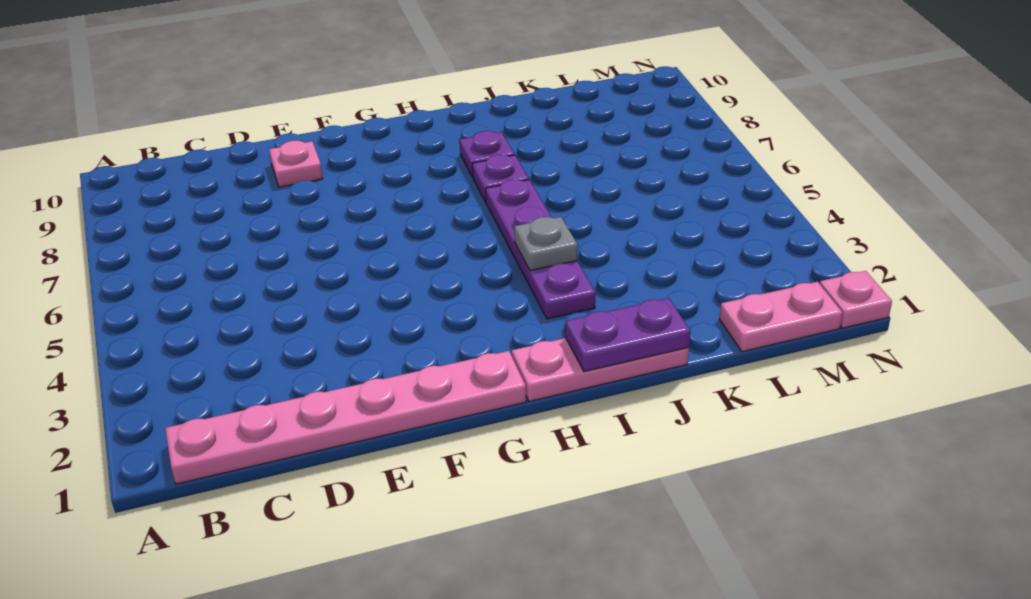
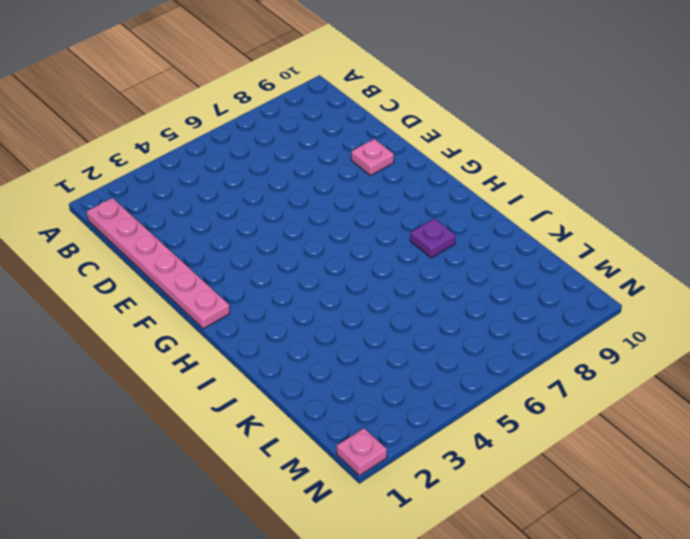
none -> pink 1x3 plate [512,338,689,401]
none -> purple 1x4 plate [486,180,596,319]

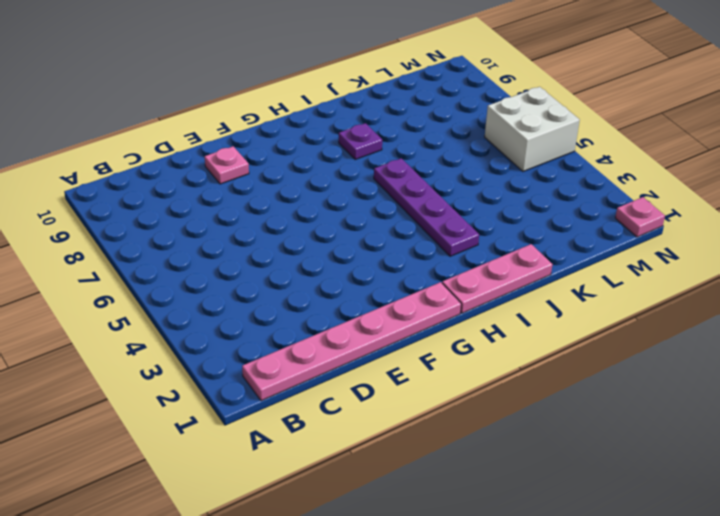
white 2x2 brick [485,87,580,171] -> none
none -> purple 1x1 plate [472,155,529,202]
none -> pink 1x2 plate [720,282,843,352]

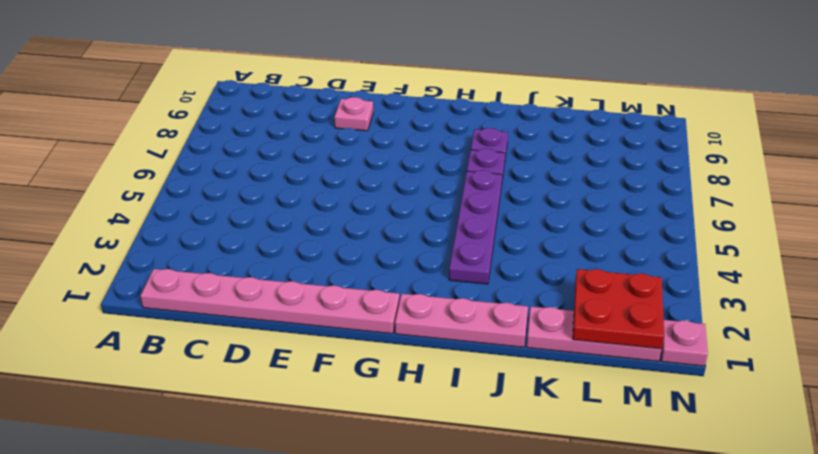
pink 1x3 plate [527,307,662,361] -> pink 1x2 plate [720,282,843,352]
red 2x2 plate [573,269,664,349] -> none
none -> purple 1x2 plate [566,298,690,372]
none -> grey 1x1 plate [514,217,578,271]

